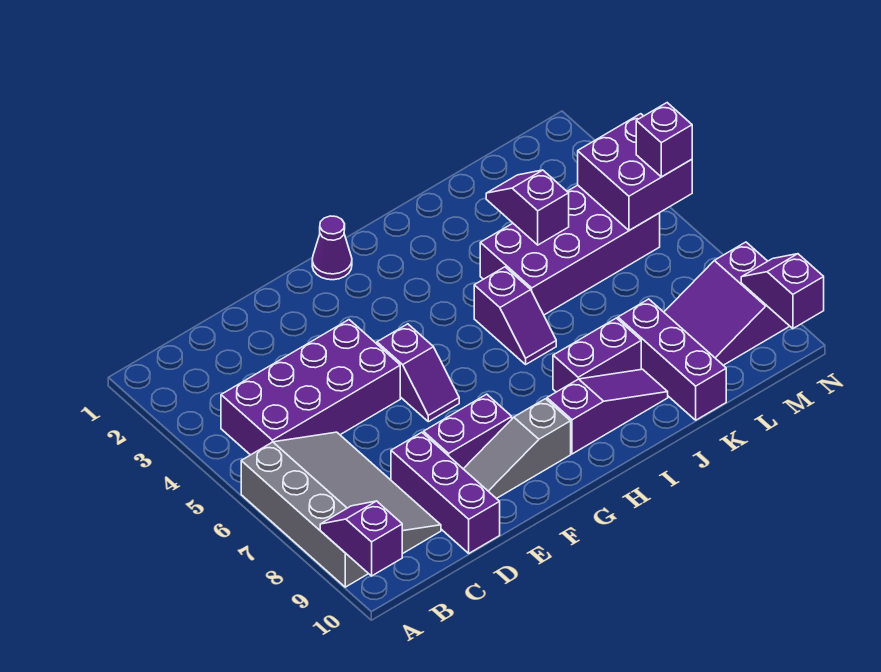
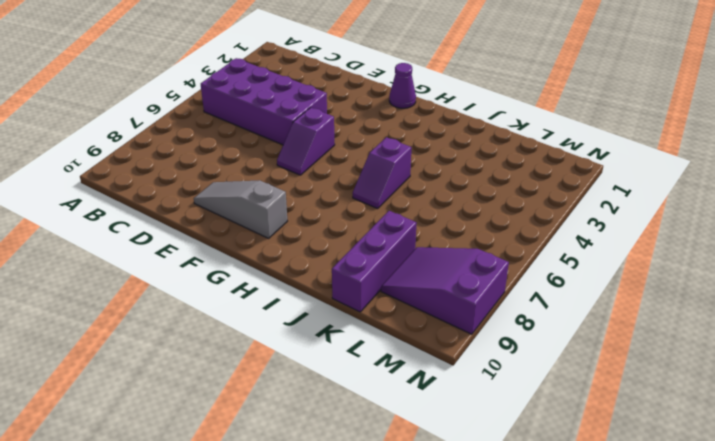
none -> grey 3x4 slope [241,432,441,587]
none -> purple 1x3 brick [391,432,500,553]
none -> purple 1x2 brick [424,394,512,469]

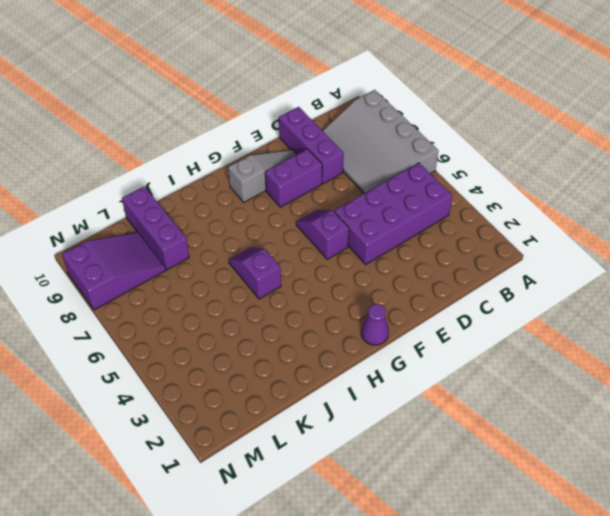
none -> purple 1x3 slope [547,369,668,454]
none -> purple 1x2 brick [553,318,641,392]
none -> purple 2x4 brick [480,185,660,315]

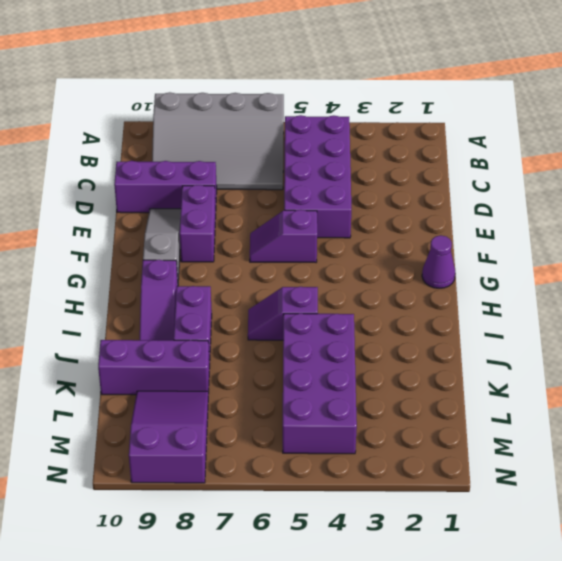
none -> purple 1x2 slope [320,501,402,576]
none -> purple 1x2 slope [486,170,569,245]
none -> purple 2x2 brick [578,114,692,230]

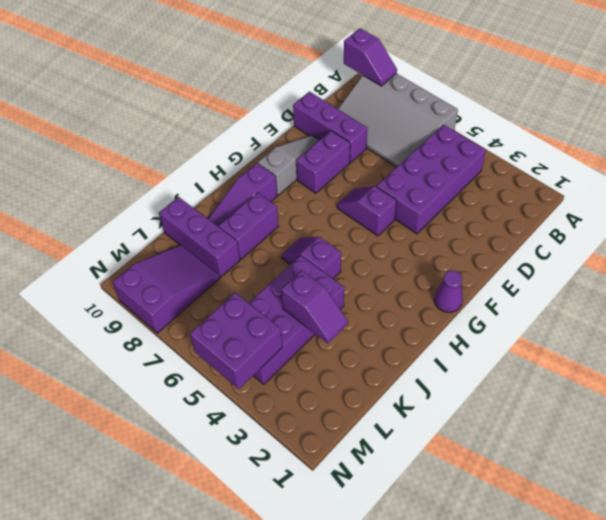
none -> purple 1x2 slope [741,254,824,329]
none -> purple 1x1 brick [636,103,692,177]

